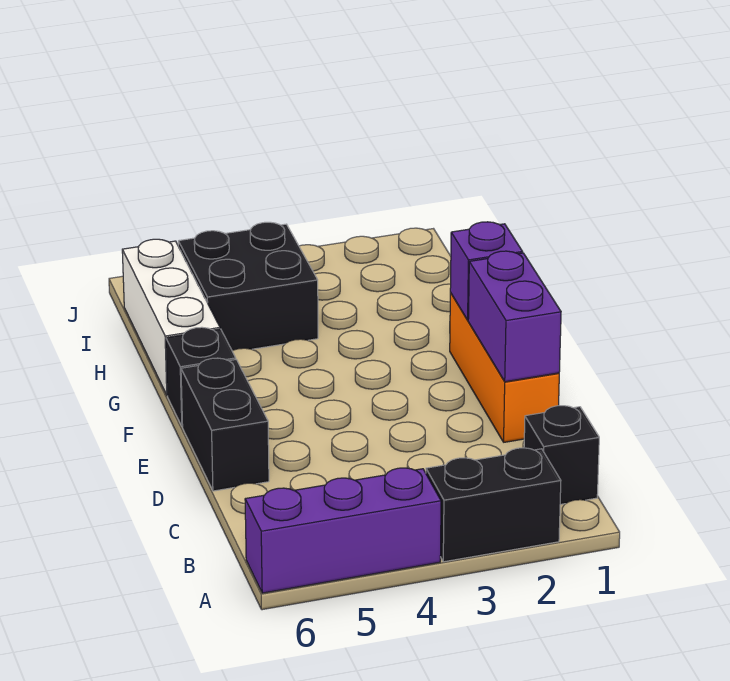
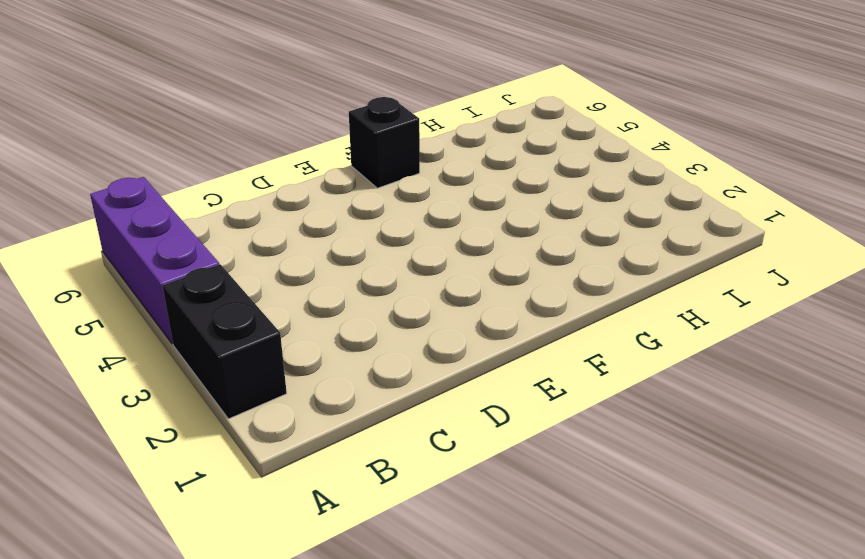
none -> black 1x1 brick [524,406,599,504]
none -> orange 1x3 brick [450,293,559,442]

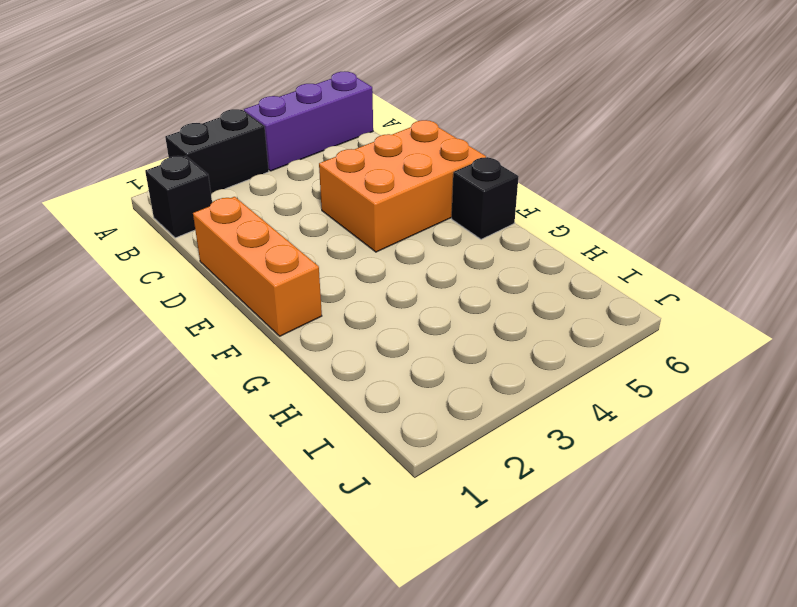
orange 2x3 brick [319,120,486,252] -> black 1x2 brick [181,358,269,491]
none -> white 1x3 brick [122,239,220,396]
none -> black 2x2 brick [178,222,318,351]

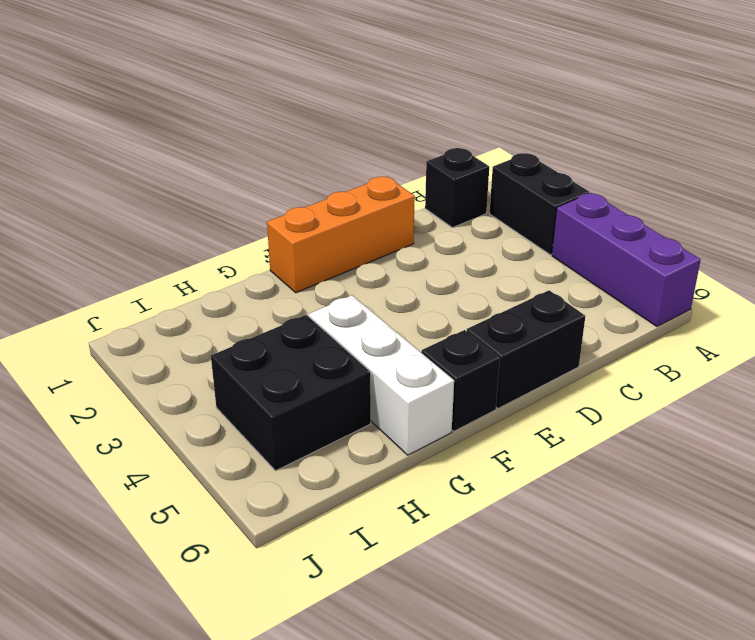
white 1x3 brick [309,295,454,455] -> white 1x3 brick turned to [122,239,220,396]
none -> purple 1x2 brick [468,251,561,382]
none -> purple 1x1 brick [450,222,523,320]

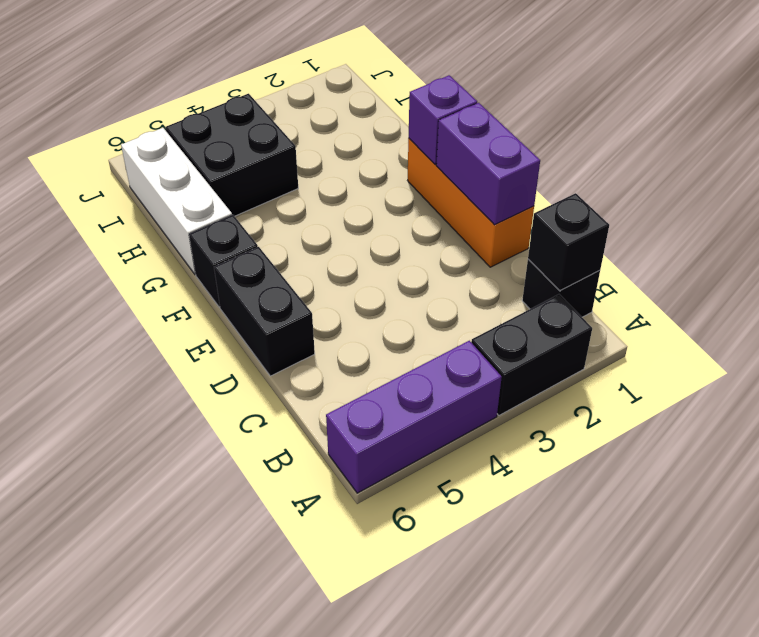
black 1x1 brick [528,193,609,291] -> none

